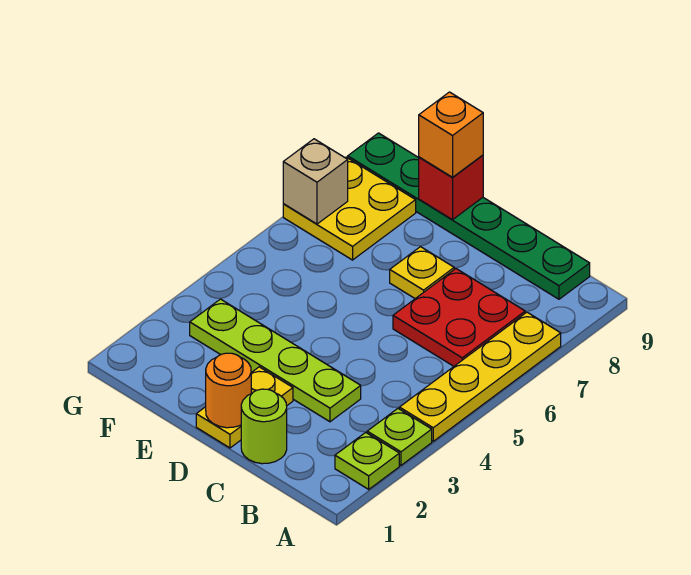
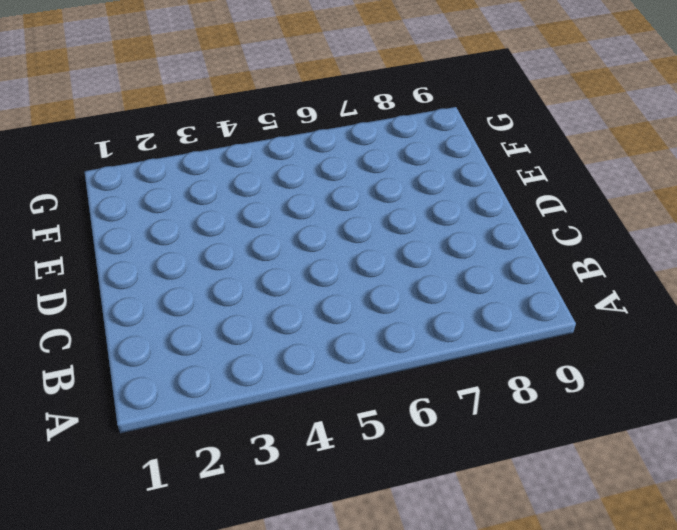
none -> lime 1x1 plate [335,432,399,489]
none -> lime 1x1 plate [367,409,432,465]
none -> yellow 1x4 plate [399,312,561,441]

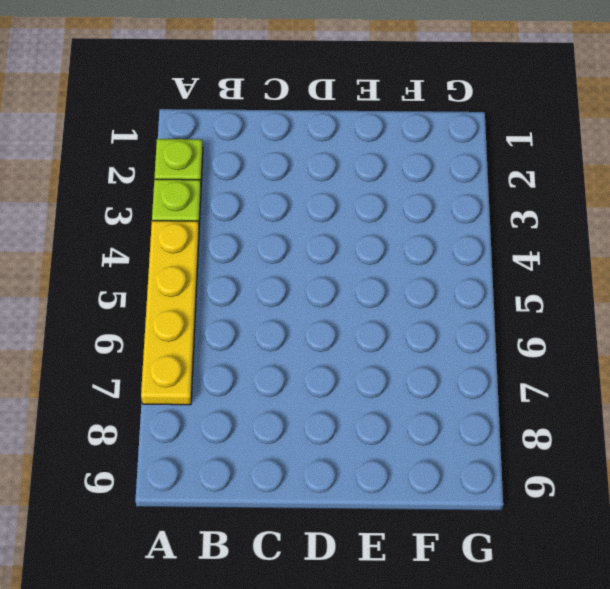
none -> red 2x2 plate [393,269,525,366]
none -> green 1x6 plate [348,133,590,299]
none -> lime 1x1 round brick [241,389,287,464]

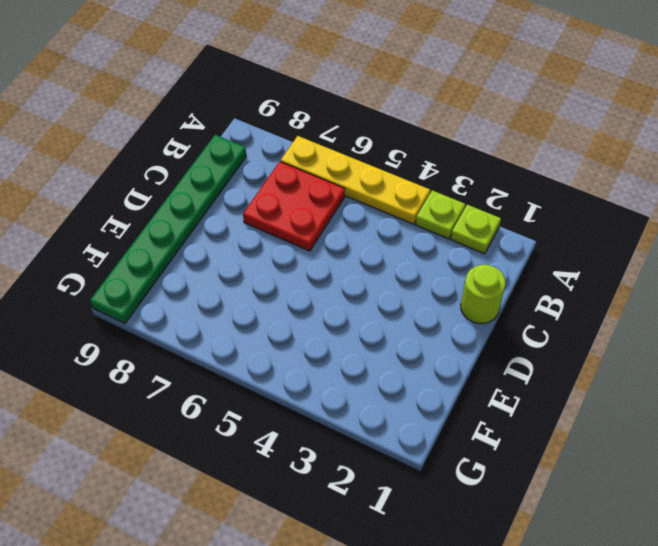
none -> lime 1x4 plate [190,299,361,422]
none -> yellow 1x2 plate [196,367,293,448]
none -> yellow 1x1 plate [390,247,454,299]

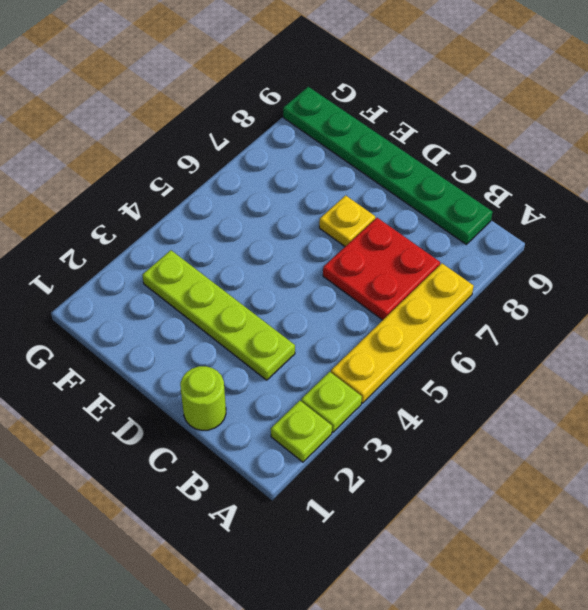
none -> yellow 1x2 plate [196,367,293,448]
none -> yellow 2x2 plate [283,157,416,260]
none -> orange 1x1 round brick [206,353,251,428]

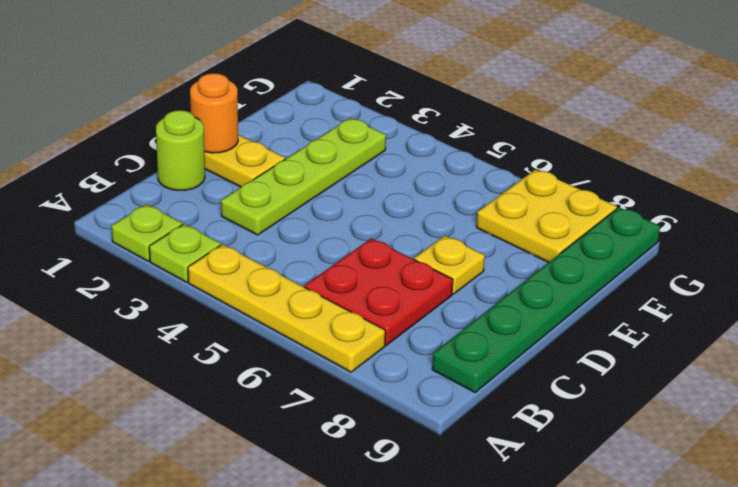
none -> red 1x1 brick [419,155,483,220]
none -> tan 1x1 brick [283,139,348,224]
none -> orange 1x1 brick [419,92,483,178]

